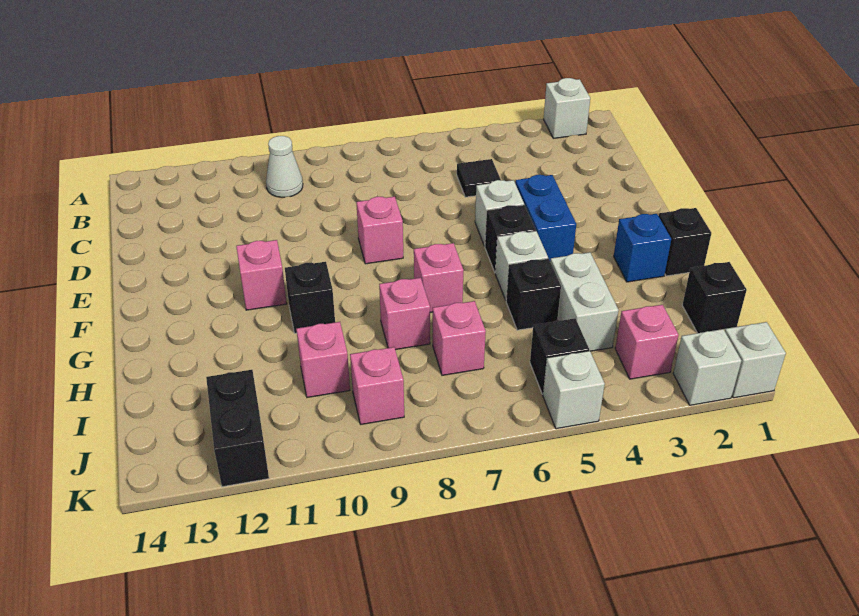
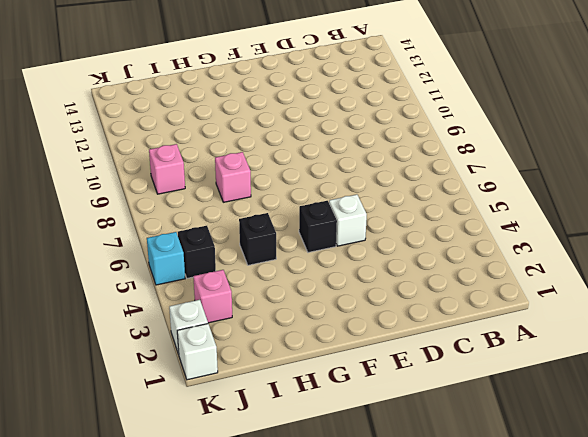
cyan 1x1 brick [147,232,185,285] -> white 1x1 brick [543,351,605,429]
none -> white 1x1 brick [544,78,590,138]
none -> white 1x1 cone [266,136,303,197]
none -> black 1x1 tile [457,159,501,197]

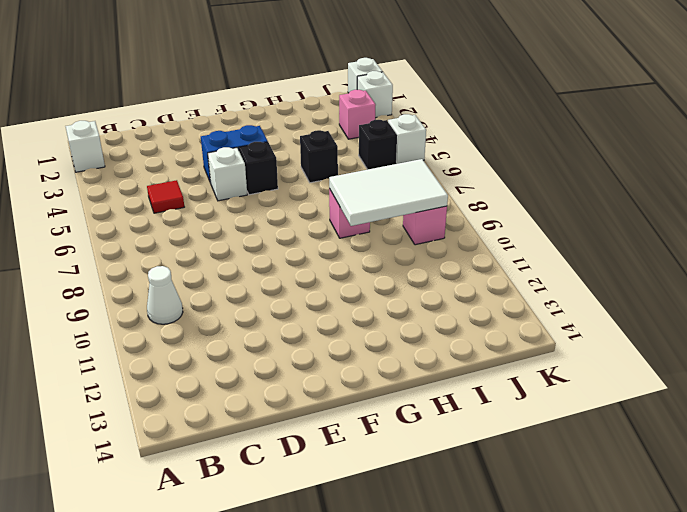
red 1x1 tile [147,180,184,213] -> black 1x1 tile [457,159,501,197]
white 2x3 tile [329,159,448,226] -> none
none -> pink 1x1 brick [356,197,403,264]
none -> pink 1x1 brick [236,240,287,310]
none -> black 1x1 brick [658,208,711,276]

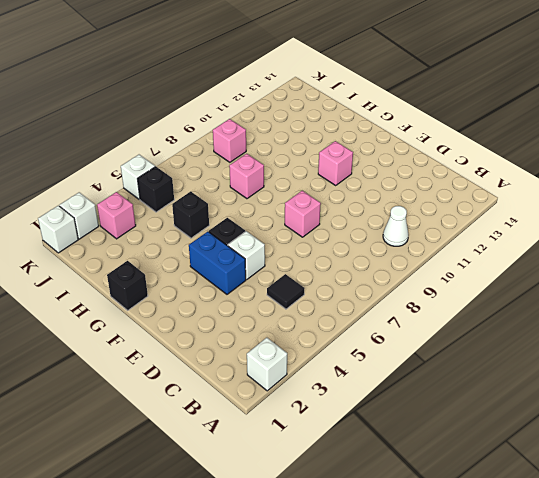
none -> blue 1x1 brick [614,214,671,282]
none -> white 1x1 brick [495,231,548,300]
none -> pink 1x1 brick [414,243,463,312]

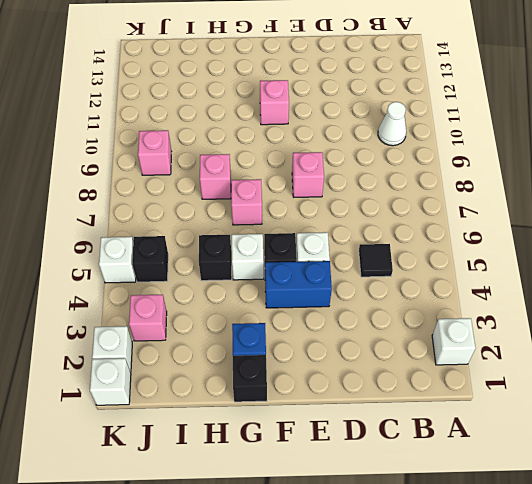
none -> black 1x1 brick [285,262,335,333]
none -> white 1x2 brick [550,252,619,351]
none -> black 1x1 brick [682,262,747,333]

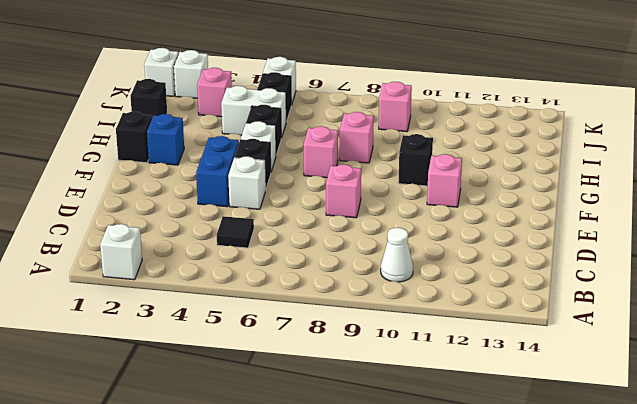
white 1x2 brick [221,86,286,138] -> white 1x2 brick turned to [550,252,619,351]
none -> pink 1x1 brick [433,301,486,375]
none -> pink 1x1 brick [296,322,350,398]
none -> black 1x2 brick [206,370,269,487]

